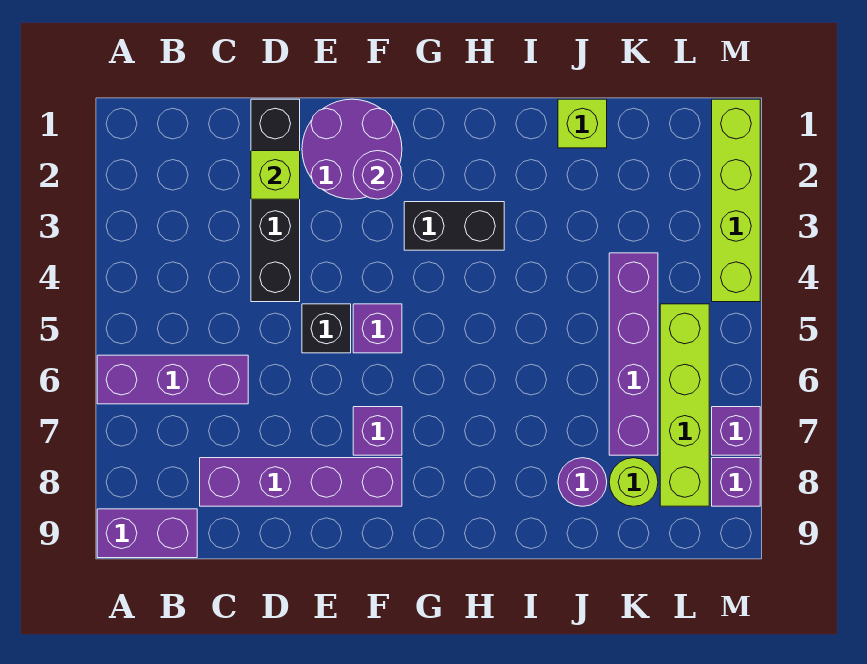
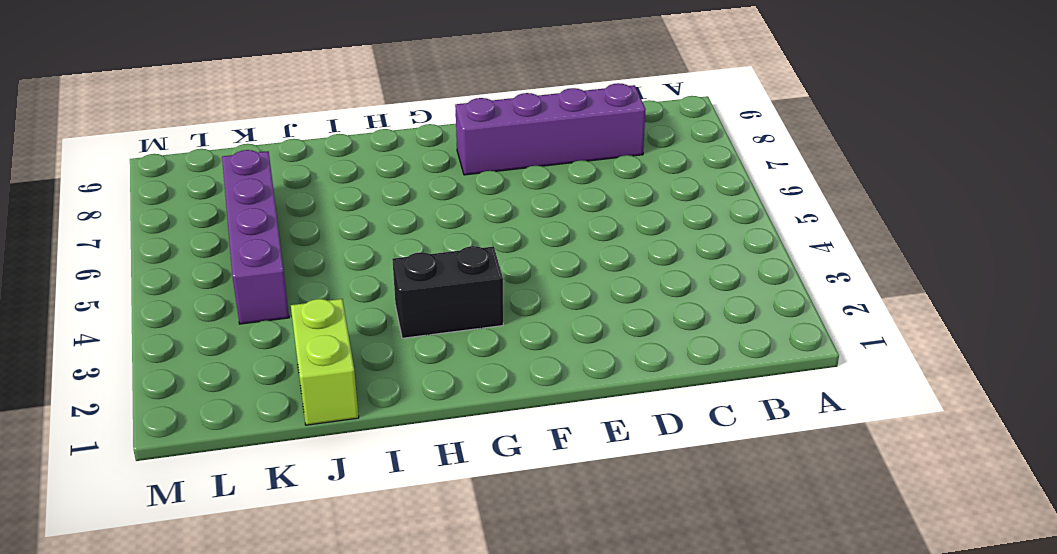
lime 1x2 brick [291,299,359,425] -> lime 1x1 brick [558,99,607,148]
none -> purple 1x3 brick [97,355,248,404]
none -> purple 1x2 brick [97,509,197,558]
none -> black 1x4 brick [251,99,300,302]

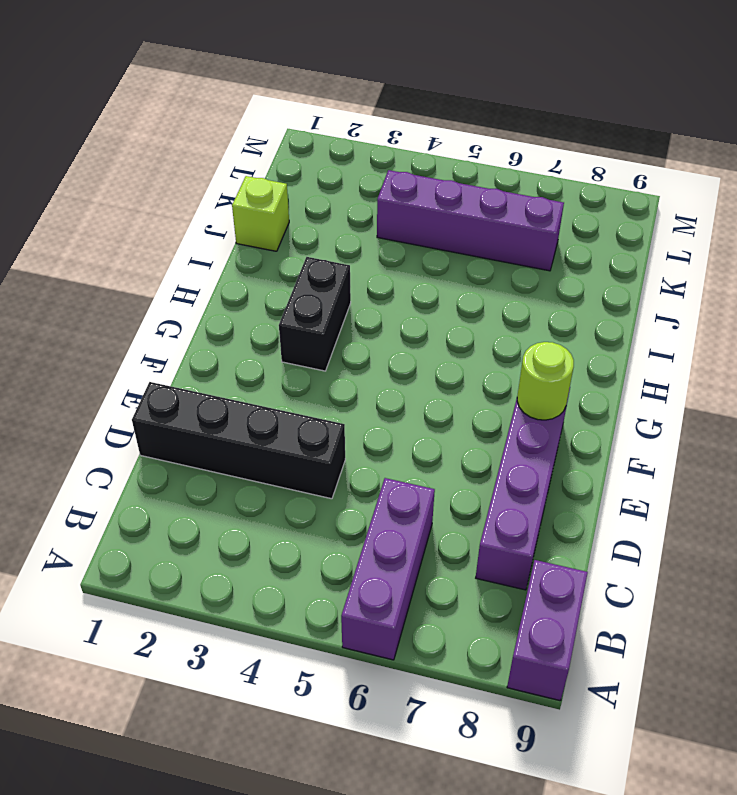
lime 1x1 round brick [517,342,574,420] -> lime 1x1 round brick moved to [609,458,658,506]
none -> purple 2x2 round brick [302,99,402,199]
none -> black 1x1 brick [302,304,351,353]
none -> purple 1x1 brick [353,304,402,353]

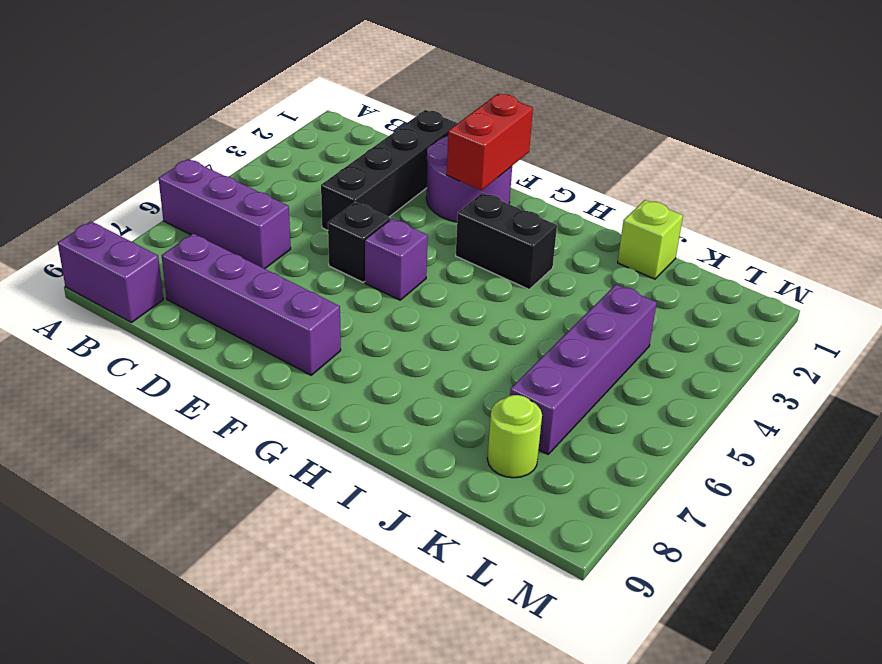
red 1x2 brick [447,94,533,190] -> purple 1x1 round brick [353,151,402,199]
none -> purple 1x1 brick [353,407,402,455]
none -> purple 1x1 round brick [558,458,607,506]
none -> lime 1x4 brick [660,304,709,506]

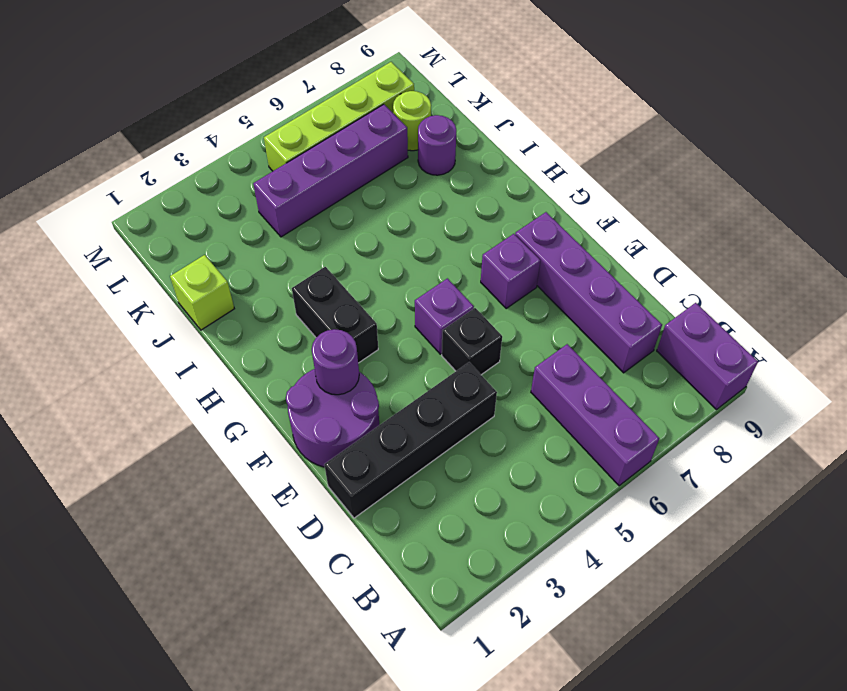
none -> lime 1x4 brick [712,99,760,302]
none -> purple 1x1 brick [712,407,760,455]
none -> purple 1x1 brick [712,458,760,506]

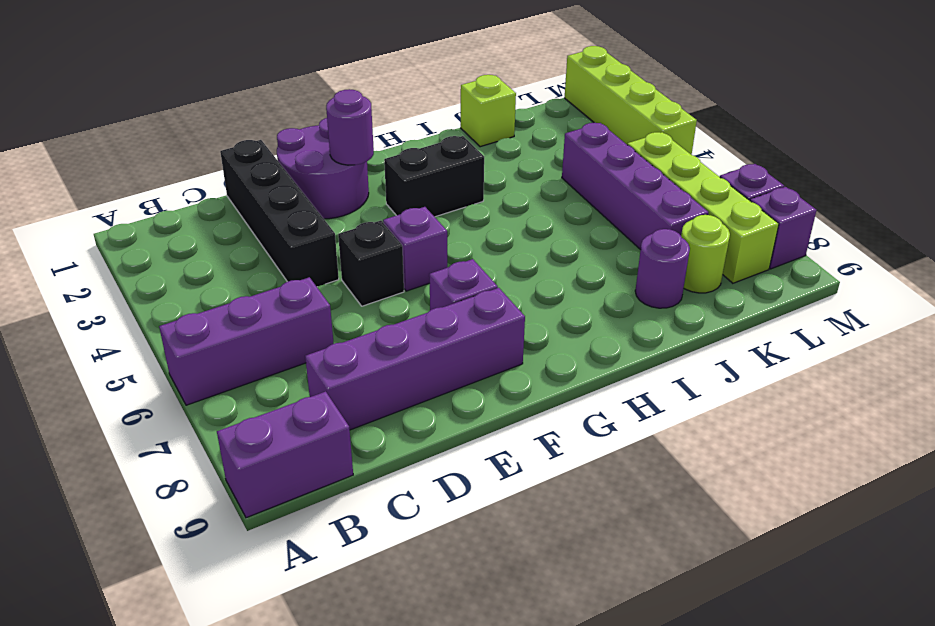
none -> lime 1x1 brick [251,151,300,199]

